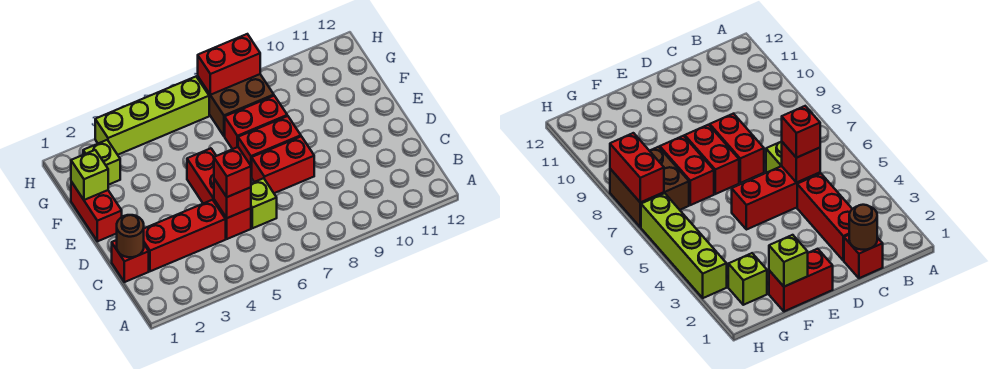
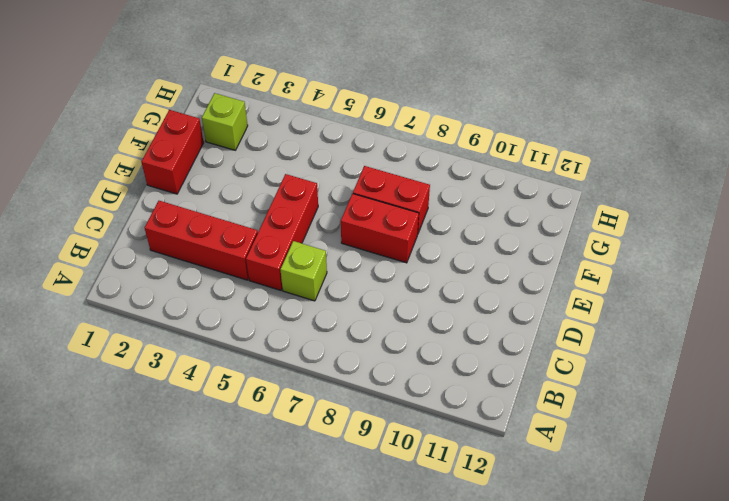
none -> red 1x1 brick [112,240,149,282]
none -> red 1x2 brick [252,136,314,193]
none -> brown 2x2 brick [198,74,274,136]

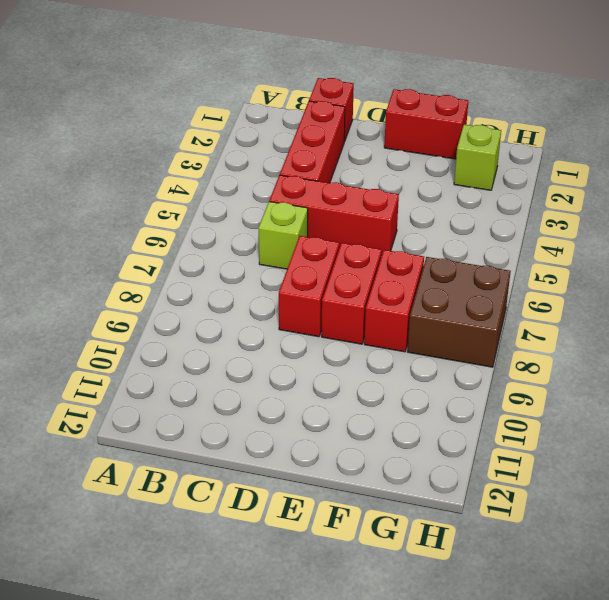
none -> lime 1x4 brick [95,77,209,155]
none -> brown 1x1 round brick [117,215,144,257]
none -> red 1x1 brick [214,179,251,218]

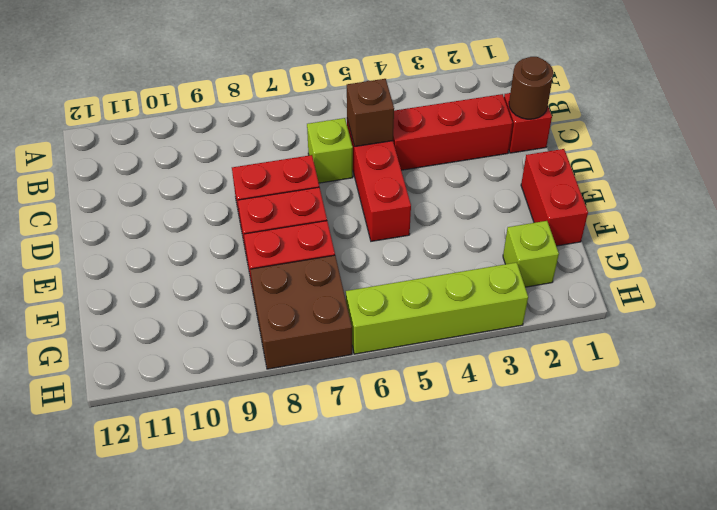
brown 1x1 brick [347,79,394,146] -> red 1x1 brick [214,179,251,218]
none -> lime 1x1 brick [71,150,108,200]
none -> red 1x2 brick [198,34,260,95]
none -> red 1x1 brick [214,147,251,197]

